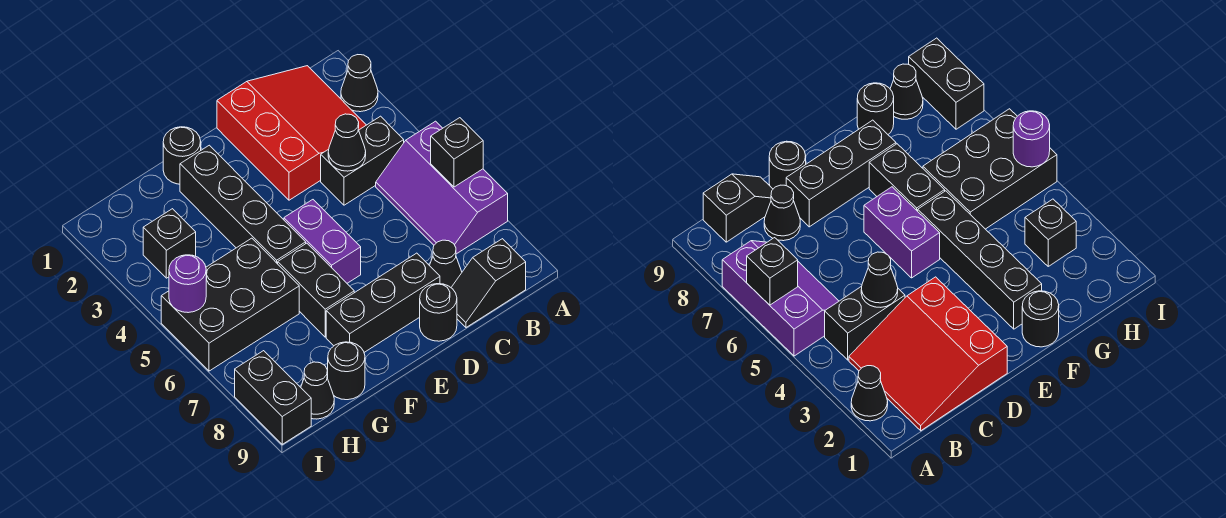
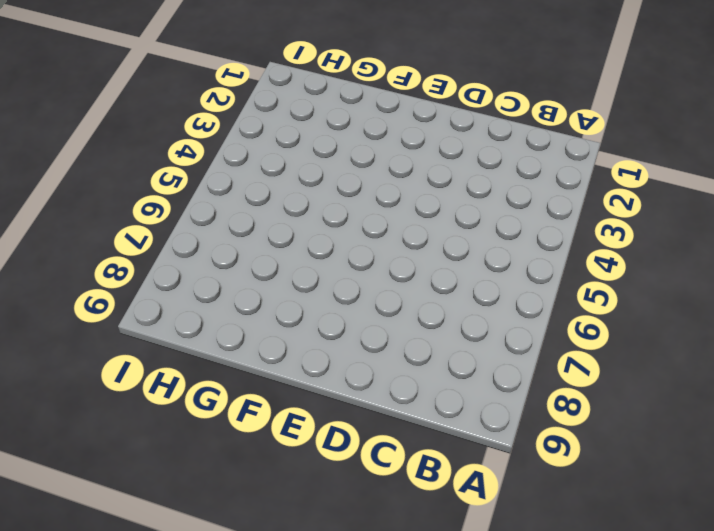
none -> black 1x1 cone [341,55,378,112]
none -> purple 2x3 slope [376,121,508,254]
none -> red 3x3 slope [217,66,366,200]

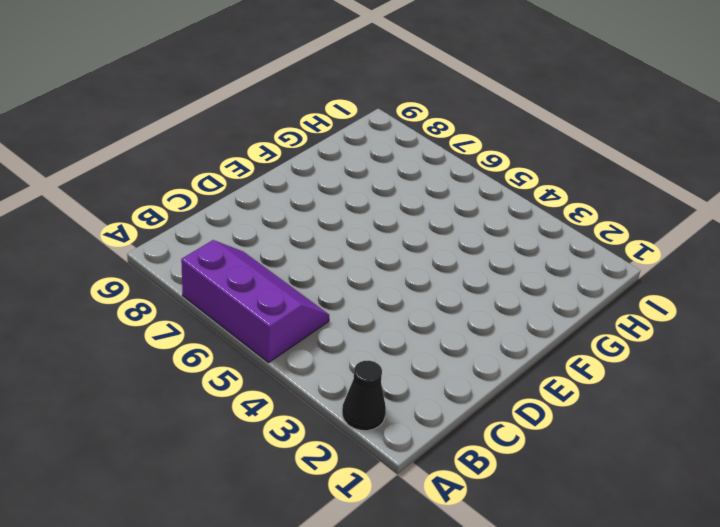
none -> red 3x3 slope [217,66,366,200]
none -> black 1x2 brick [321,116,404,205]
none -> black 1x2 slope [451,239,526,327]

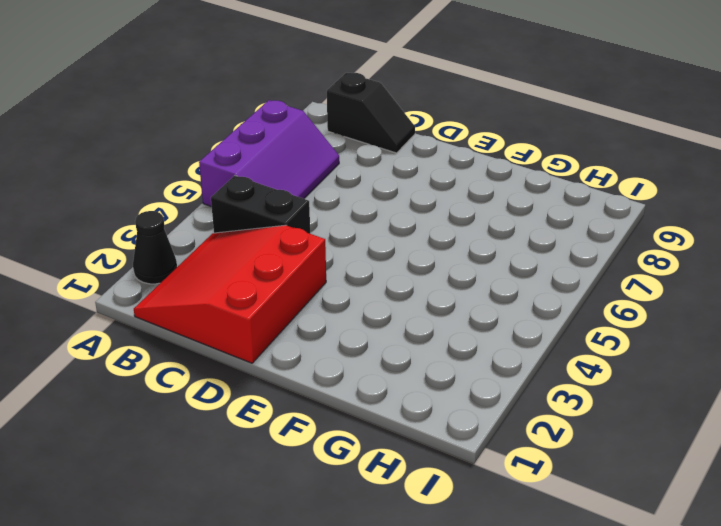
none -> black 1x1 cone [430,240,462,287]
none -> black 1x3 brick [326,253,440,352]
none -> black 1x1 round brick [420,284,457,341]

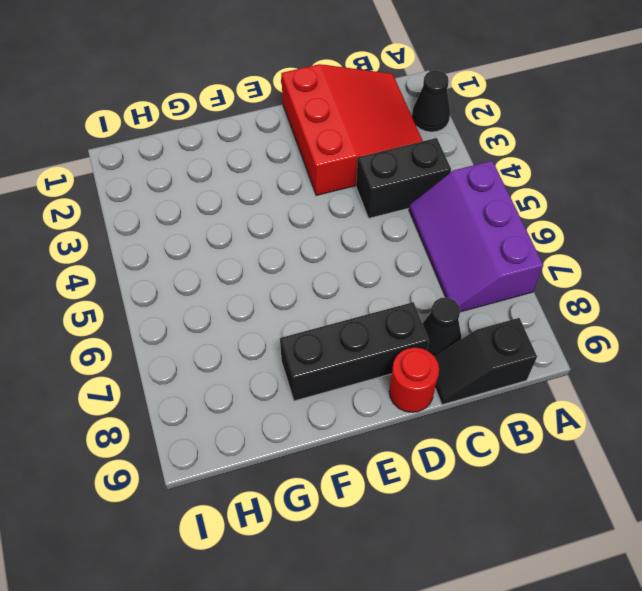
red 1x1 round brick [389,347,439,412] -> black 1x1 round brick [420,284,457,341]
none -> purple 1x2 brick [284,200,361,283]
none -> black 1x1 round brick [163,127,201,184]
none -> black 1x4 brick [180,145,306,264]

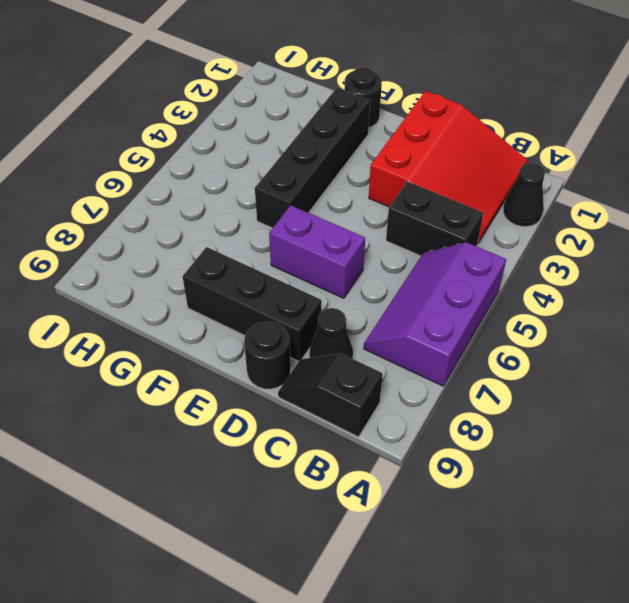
purple 1x2 brick [269,205,365,298] -> purple 1x2 brick turned to [284,200,361,283]
none -> black 1x2 brick [278,243,354,337]
none -> black 2x3 brick [161,238,299,371]
none -> black 1x1 round brick [328,342,365,400]

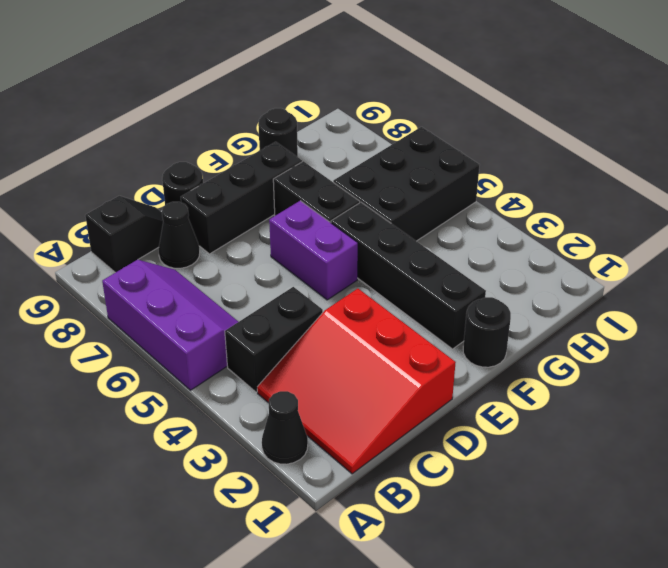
none -> black 1x1 brick [143,209,196,278]
none -> black 1x1 cone [301,362,334,419]
none -> black 1x2 brick [235,351,311,444]

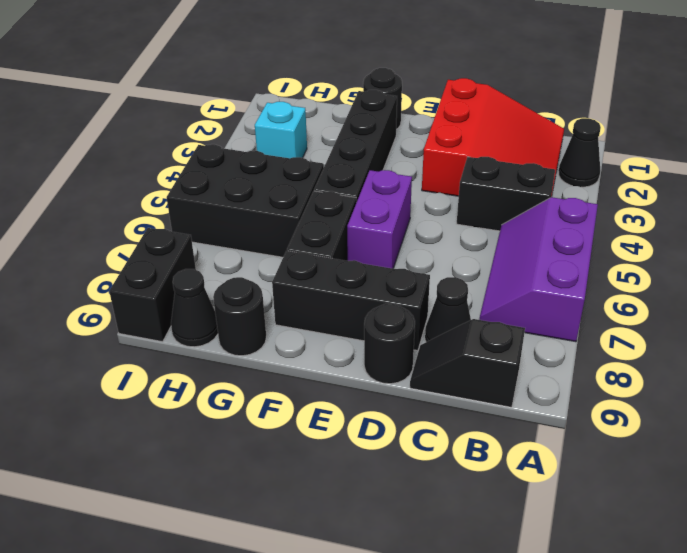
cyan 1x1 brick [255,102,307,158] -> black 1x1 brick [143,209,196,278]
none -> black 1x1 brick [431,118,483,187]
none -> black 1x1 cone [328,114,366,171]
none -> purple 1x1 round brick [169,255,206,313]

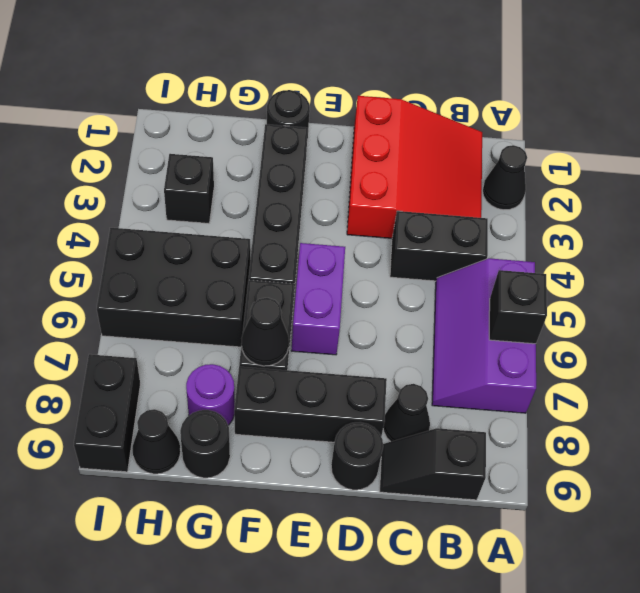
black 1x1 cone [242,298,289,366] -> black 1x1 cone moved to [328,114,366,171]
purple 1x1 round brick [186,364,235,425] -> purple 1x1 round brick moved to [169,255,206,313]

